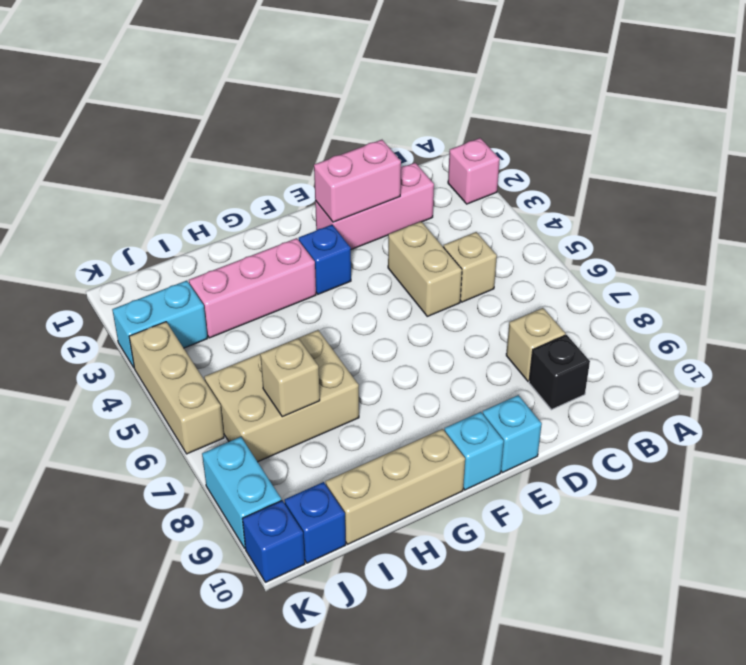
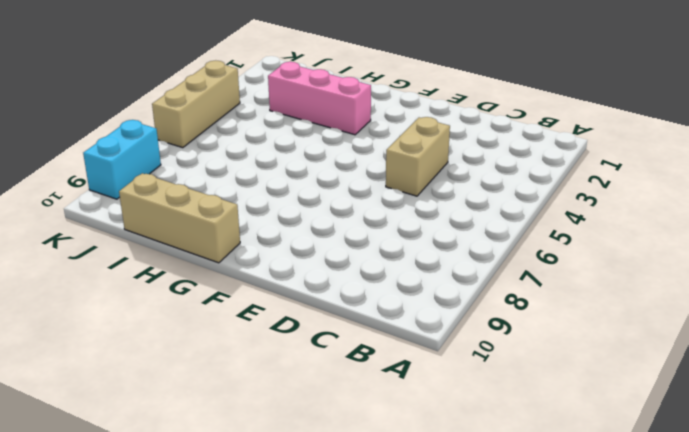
none -> pink 1x1 brick [448,138,500,204]
none -> pink 1x3 brick [315,163,434,250]
none -> tan 1x1 brick [443,232,497,302]

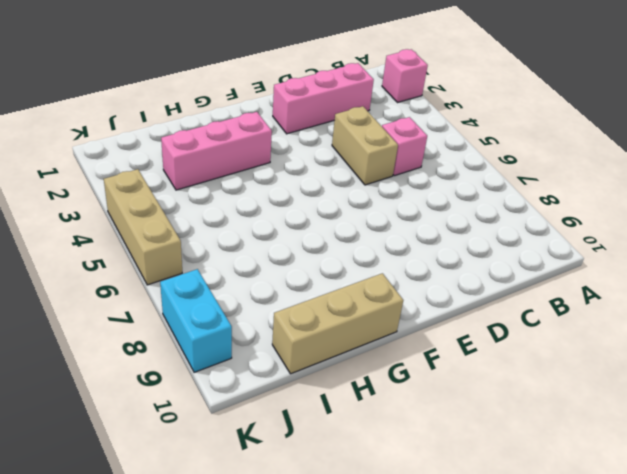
pink 1x1 brick [382,117,427,176] -> tan 1x1 brick [443,232,497,302]
none -> tan 1x1 brick [506,308,565,381]
none -> black 1x1 brick [529,335,590,410]
none -> cyan 1x1 brick [483,395,542,473]

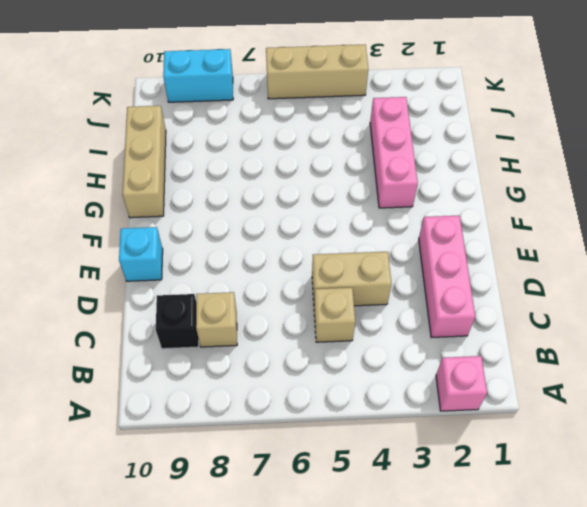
none -> blue 1x1 brick [299,225,351,294]
none -> cyan 1x1 brick [444,412,504,490]
none -> tan 2x3 brick [204,330,359,462]

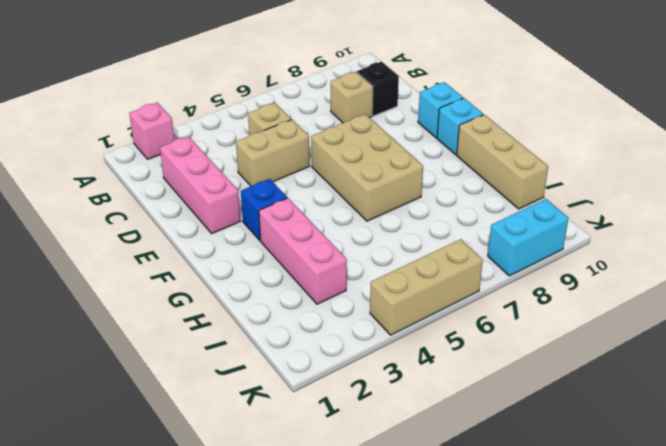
tan 2x3 brick [311,114,423,221] -> tan 2x3 brick moved to [204,330,359,462]
none -> cyan 1x2 brick [112,281,208,367]
none -> blue 1x1 brick [284,482,346,563]
none -> blue 1x1 brick [242,501,305,582]

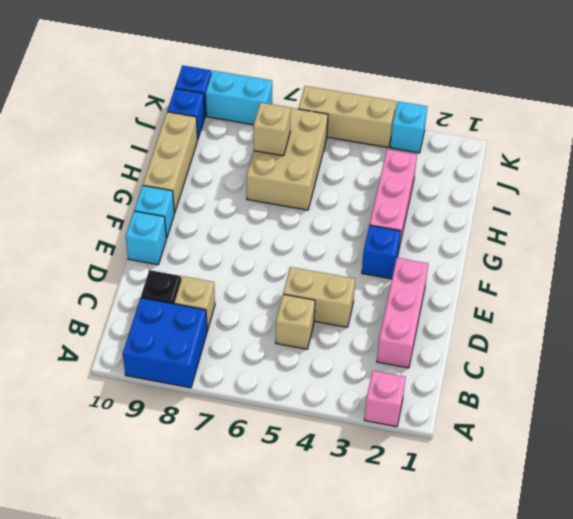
blue 2x2 brick [123,298,207,388] -> none
cyan 1x1 brick [390,101,427,153] -> cyan 1x2 brick [112,281,208,367]
none -> pink 1x2 brick [314,140,401,222]

